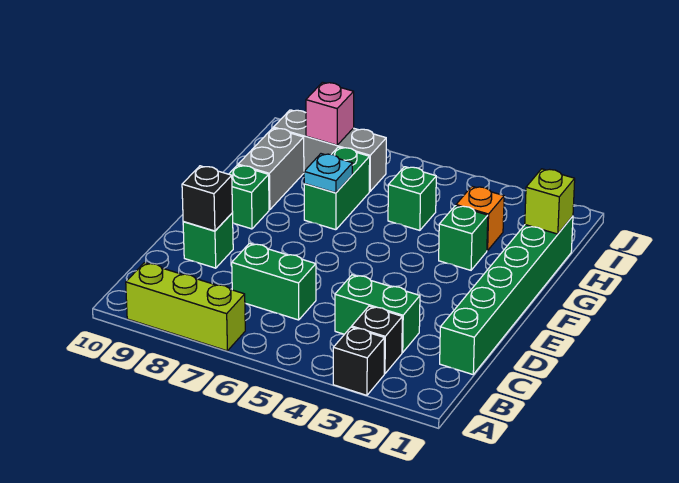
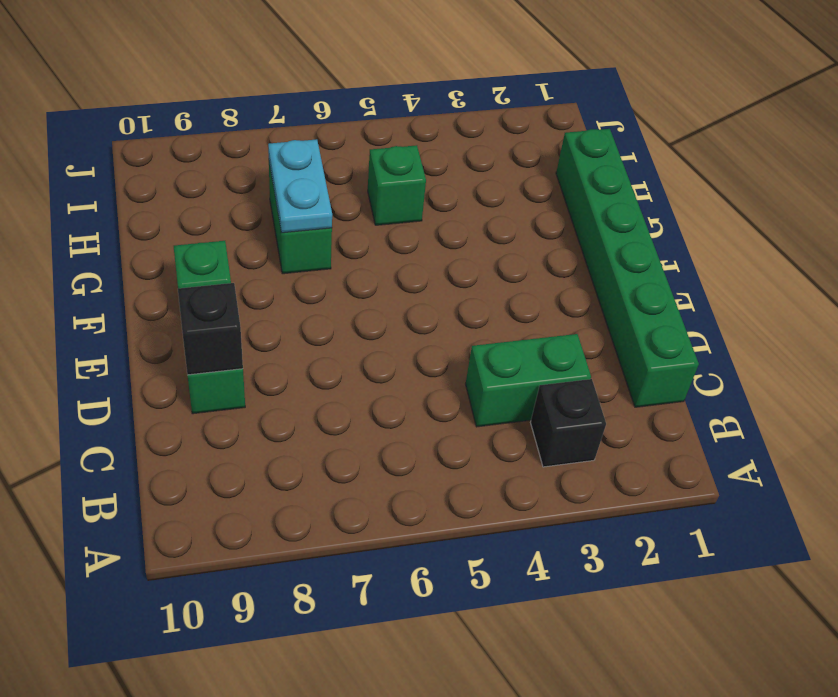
cyan 1x2 plate [268,139,332,233] -> cyan 1x1 plate [304,154,353,193]
none -> black 1x1 brick [333,327,384,395]
none -> lime 1x3 brick [126,263,245,351]
none -> green 1x2 brick [232,243,316,320]

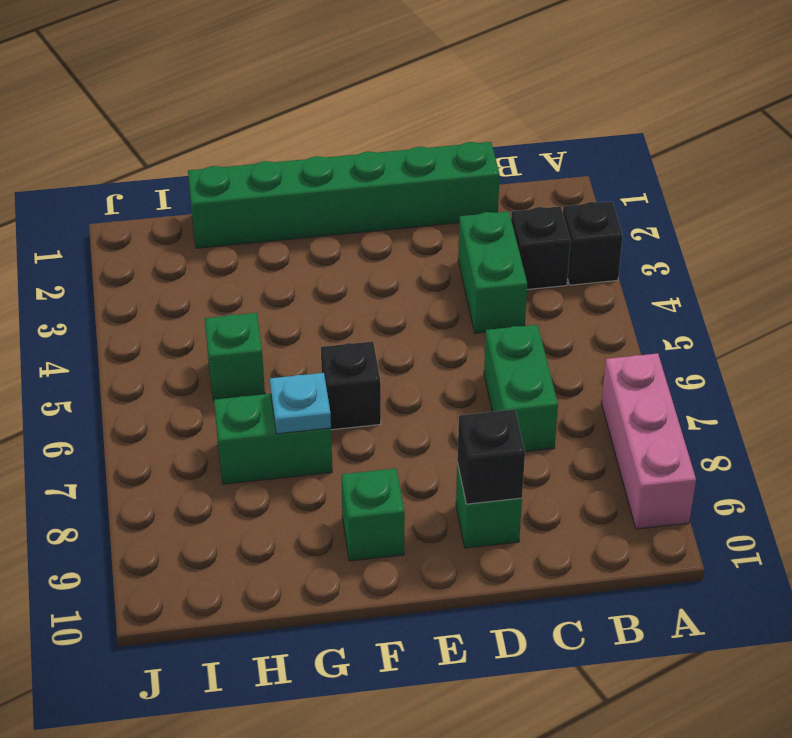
pink 1x3 brick [601,353,696,529] -> lime 1x3 brick [126,263,245,351]
black 1x1 brick [321,341,381,430] -> none
none -> green 1x1 brick [439,206,488,270]
none -> grey 1x2 brick [238,128,304,210]
none -> orange 1x1 brick [456,186,504,251]

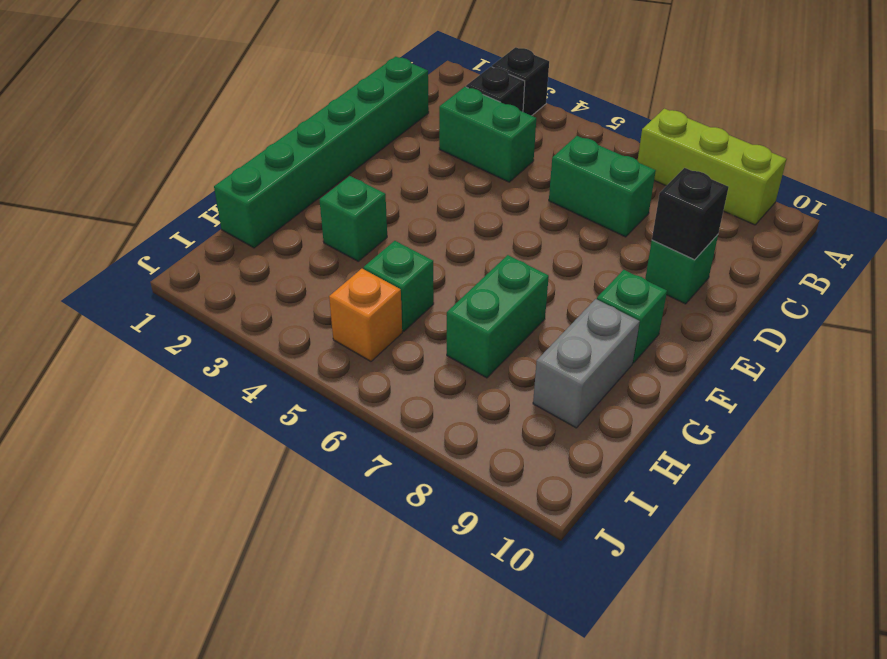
orange 1x1 brick [329,269,402,361] -> orange 1x1 brick moved to [456,186,504,251]
none -> grey 1x3 brick [274,110,386,191]
none -> cyan 1x1 plate [304,154,353,193]
none -> lime 1x1 brick [525,169,575,234]

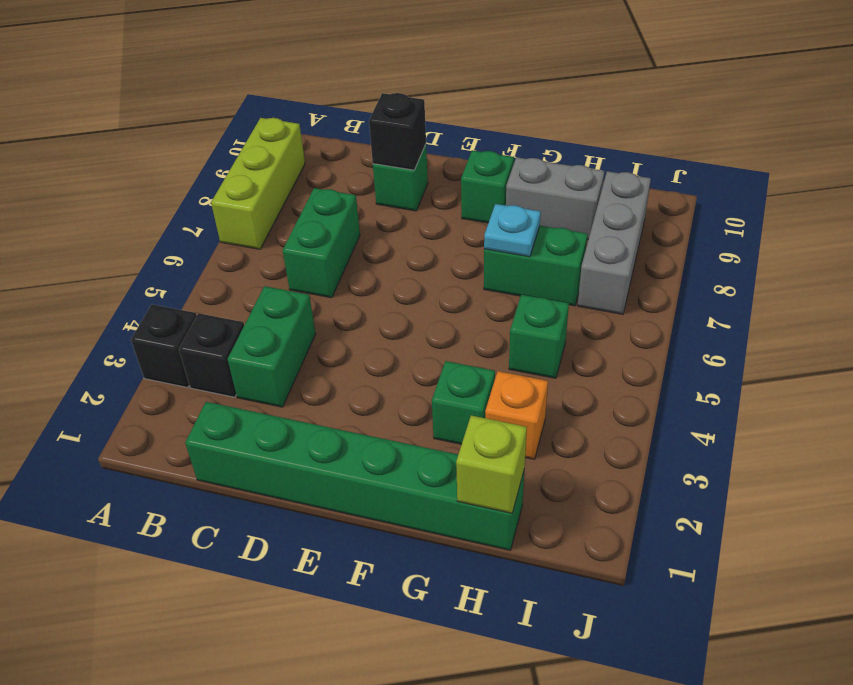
none -> pink 1x1 brick [306,82,354,145]

